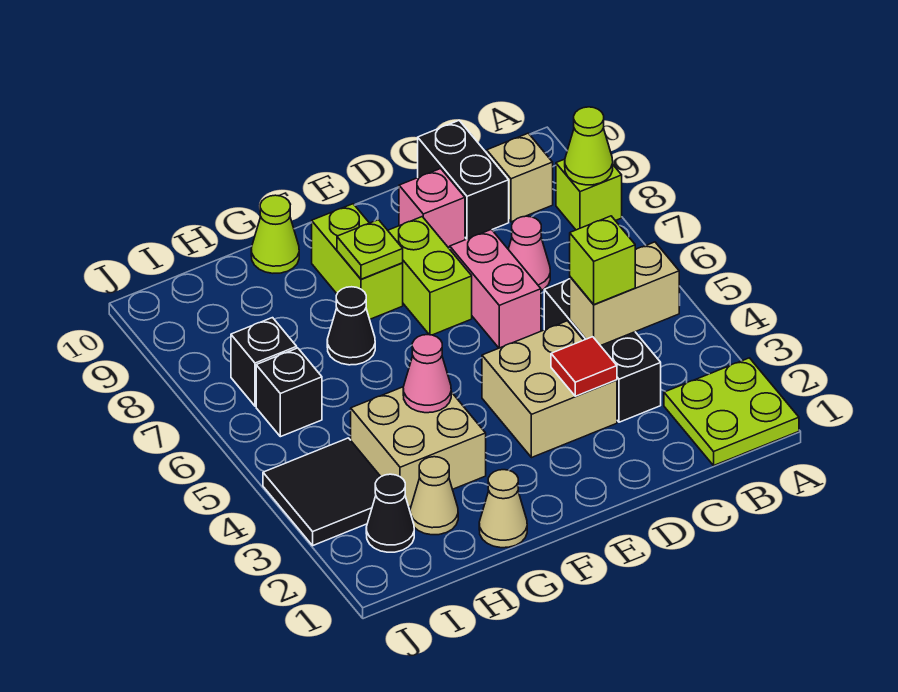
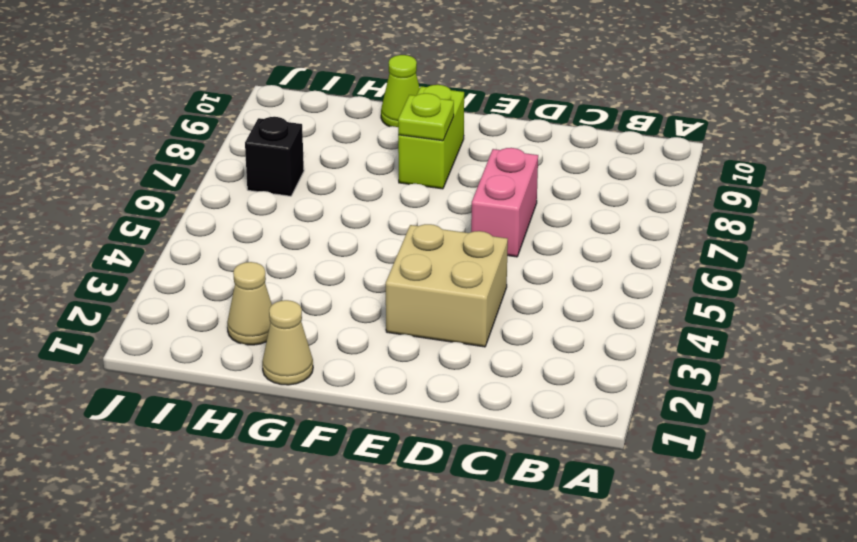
none -> lime 2x2 plate [664,358,799,465]
none -> lime 1x1 brick [556,159,622,230]
none -> tan 1x1 brick [487,133,553,222]

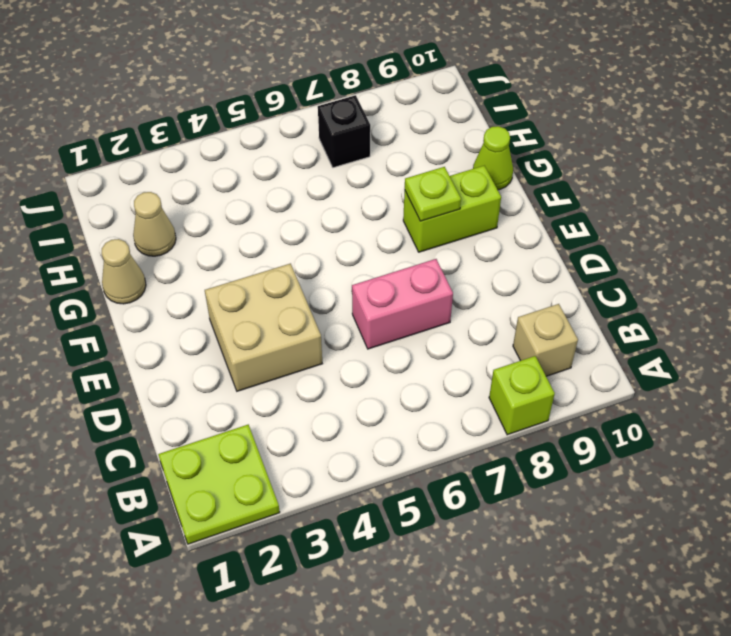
none -> black 1x3 brick [544,279,661,422]
none -> pink 1x1 cone [508,216,550,291]
none -> black 1x2 brick [418,121,509,239]

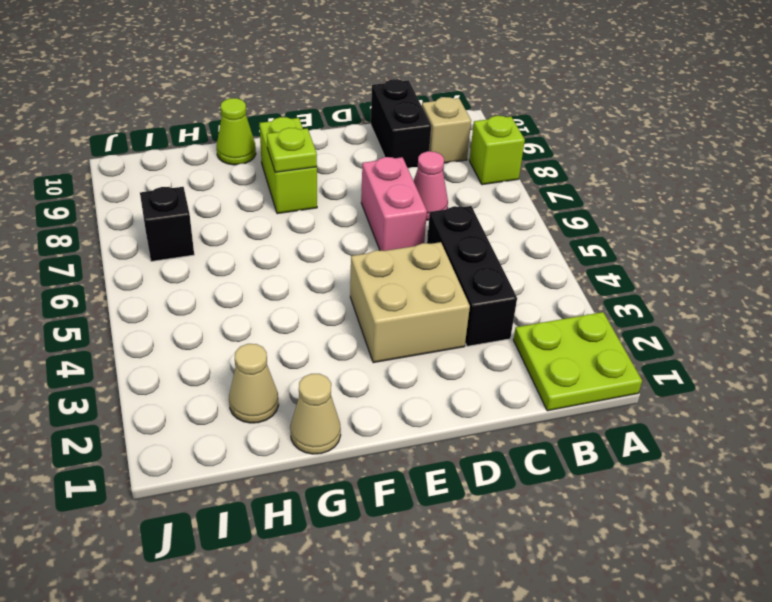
none -> pink 1x1 brick [399,169,465,247]
none -> lime 1x2 brick [388,217,472,335]
none -> tan 2x2 brick [351,387,486,507]

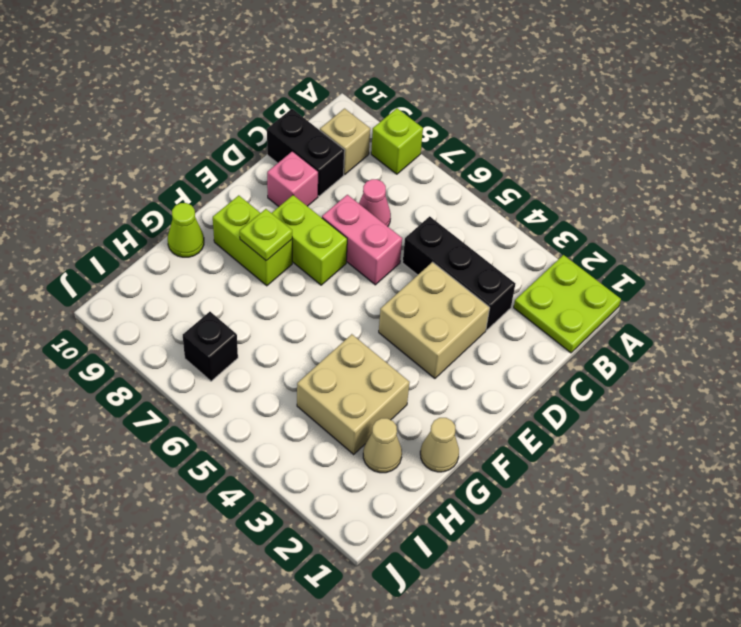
none -> black 1x1 cone [327,287,375,365]
none -> black 1x1 cone [366,474,414,552]
none -> black 2x2 tile [263,438,381,545]

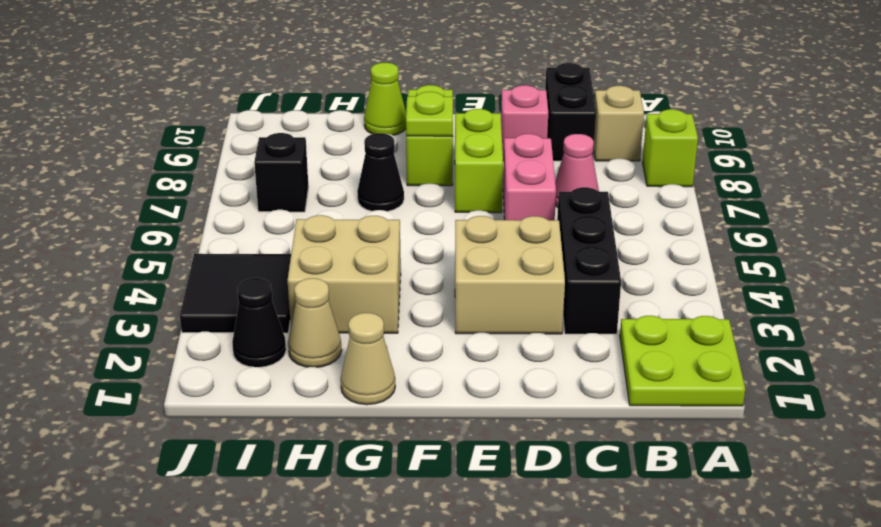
none -> black 1x1 brick [256,348,322,437]
none -> lime 1x1 cone [565,107,613,185]
none -> tan 1x2 brick [570,242,679,346]

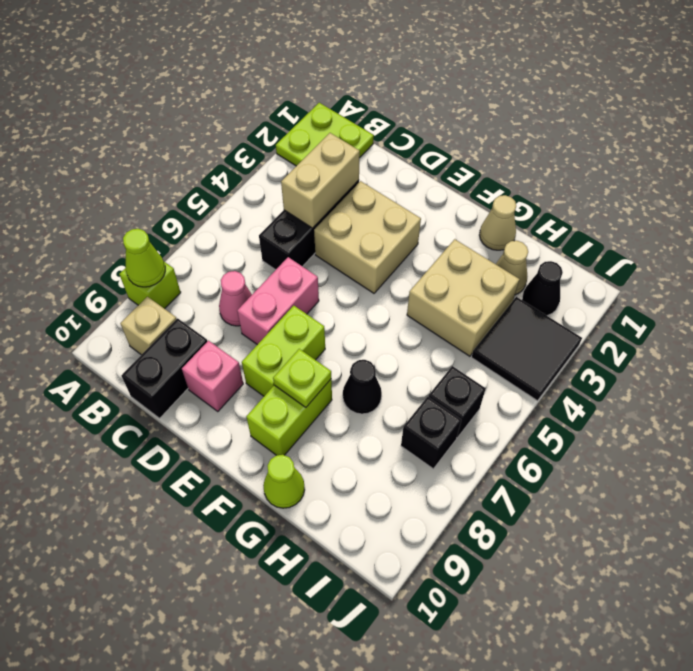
tan 1x2 brick [281,133,360,228] -> tan 1x2 brick turned to [570,242,679,346]
none -> red 1x1 tile [551,337,617,396]
none -> pink 1x1 cone [403,335,451,413]
none -> lime 1x1 brick [570,216,635,304]

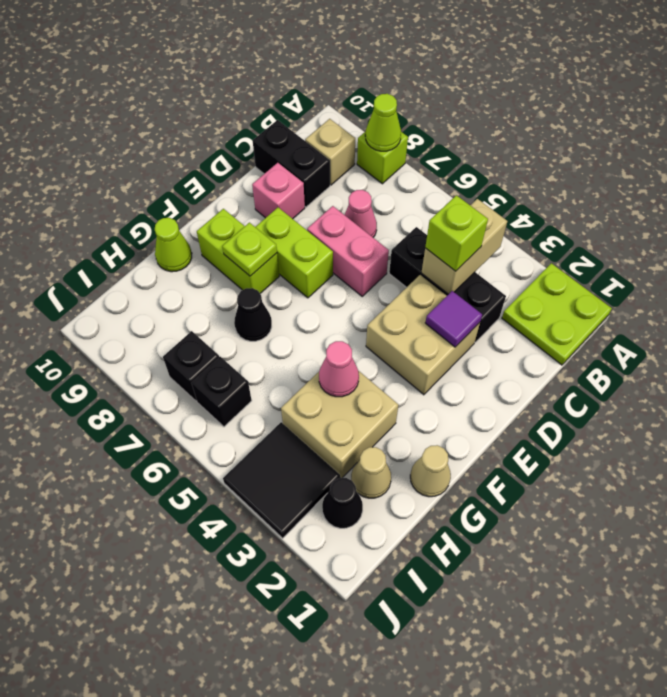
purple 1x1 tile [425,291,482,347] -> red 1x1 tile [551,337,617,396]

